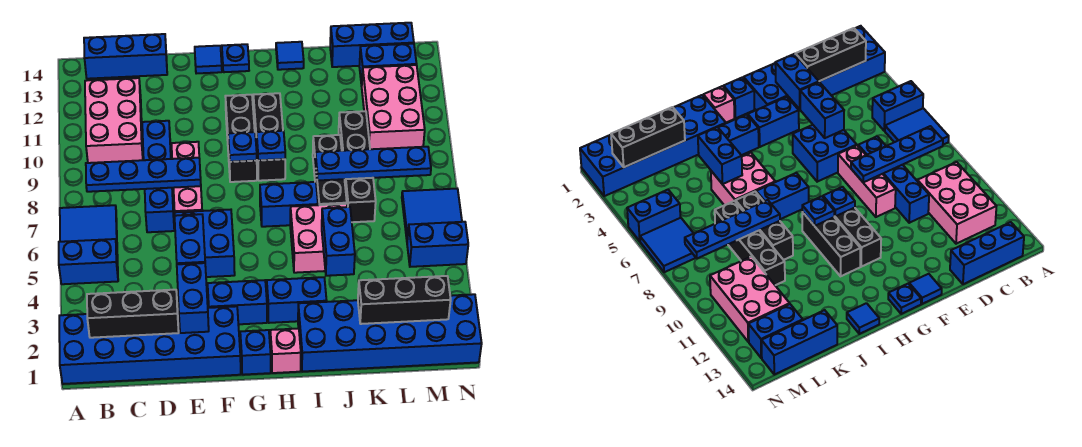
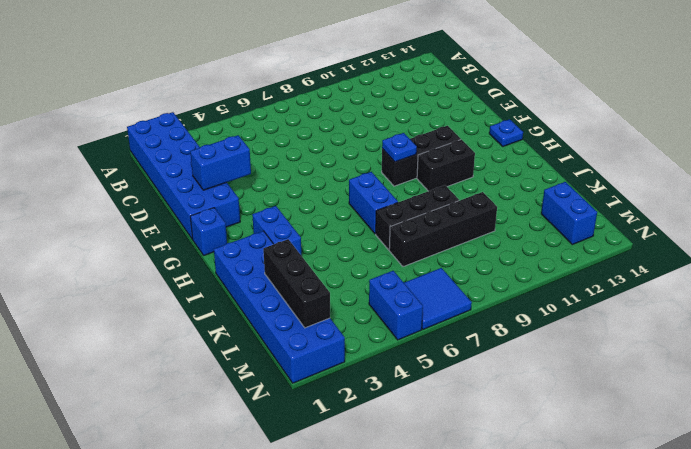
black 1x2 brick [417,140,475,191] -> black 1x3 brick [253,93,285,181]
none -> blue 1x2 brick [59,239,118,284]
none -> blue 2x2 tile [60,205,118,256]
none -> pink 2x3 brick [85,78,143,163]
none -> blue 1x3 brick [84,34,167,79]

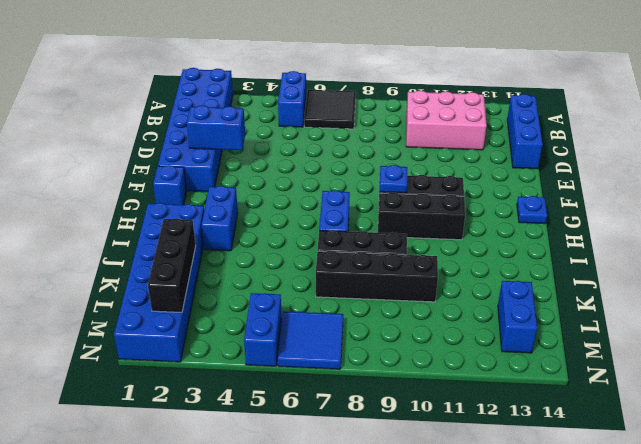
black 2x2 tile [304,90,356,129] -> blue 2x2 tile [60,205,118,256]
none -> blue 1x4 brick [142,121,174,232]
none -> blue 2x2 brick [175,210,235,277]
none -> pink 1x3 brick [171,142,202,212]
none -> blue 1x2 brick [208,280,267,324]

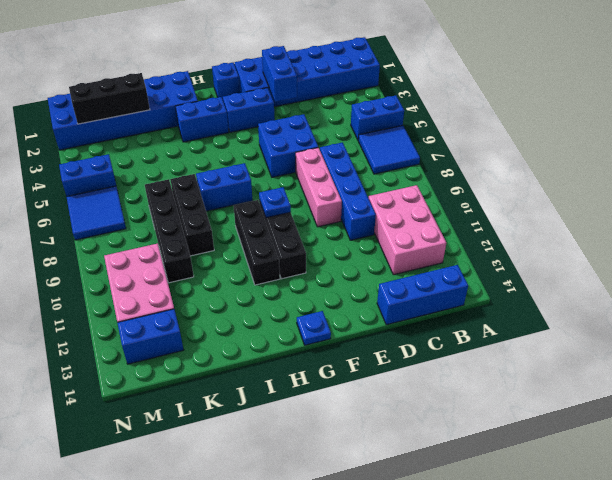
none -> blue 1x1 tile [195,46,222,74]
none -> pink 1x1 brick [270,328,301,373]
none -> pink 2x2 brick [290,204,347,273]
none -> blue 1x1 tile [276,42,304,70]

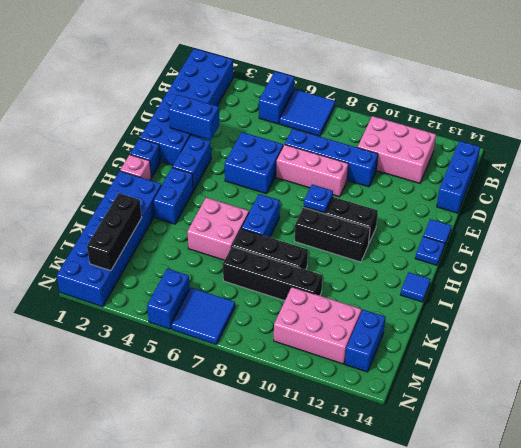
none -> blue 1x3 brick [330,23,414,67]
none -> black 1x3 brick [87,289,179,338]
none -> blue 1x4 plate [86,158,201,192]
none -> blue 1x2 brick [175,214,205,264]

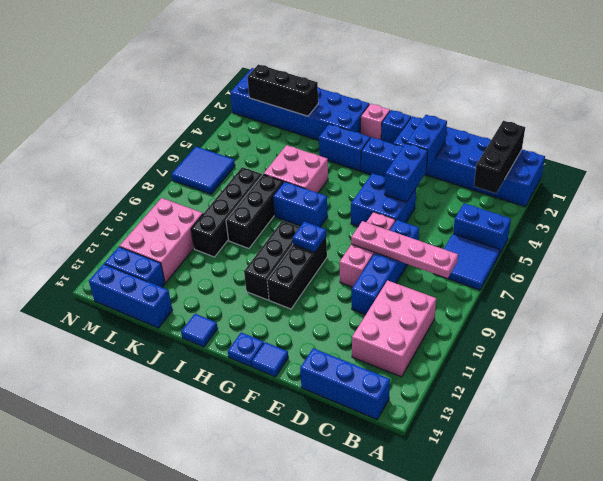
black 1x3 brick [474,121,525,193] -> black 1x3 brick turned to [87,289,179,338]
pink 1x4 plate [351,221,458,278] -> blue 1x4 plate [86,158,201,192]
none -> blue 1x2 brick [407,222,468,267]
none -> blue 1x1 plate [257,131,285,160]
none -> blue 1x2 brick [322,207,355,276]
none -> blue 1x4 plate [315,147,431,181]

